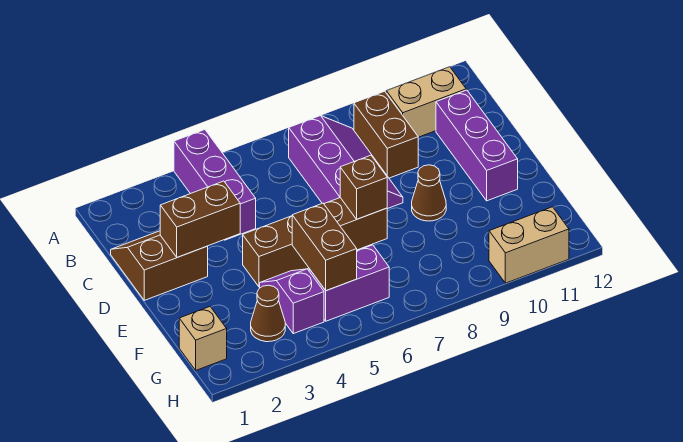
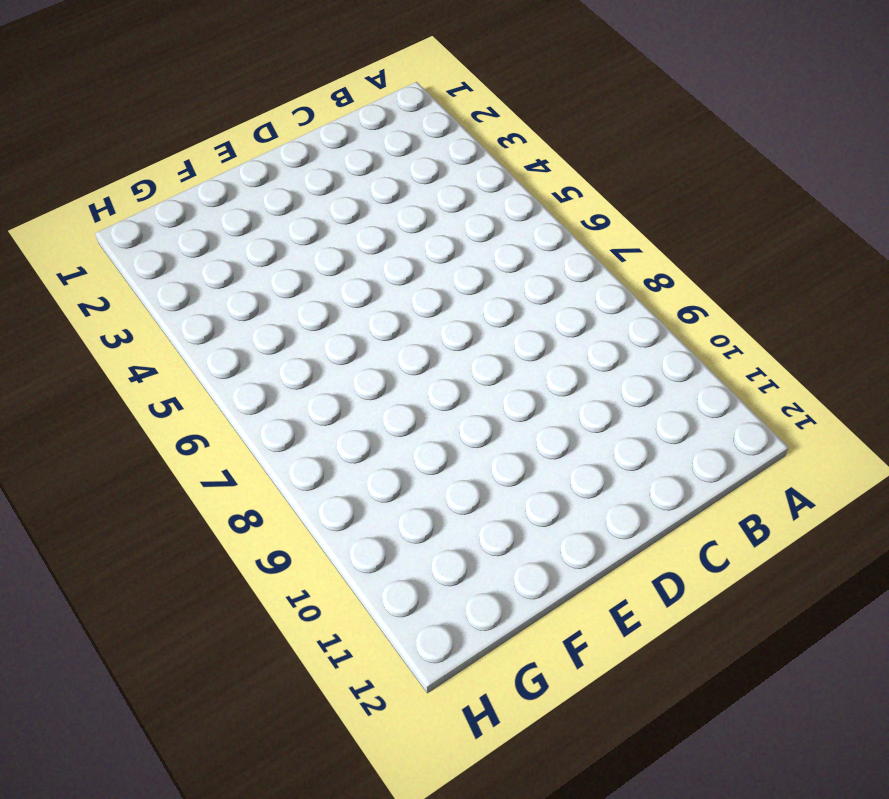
none -> purple 1x3 brick [174,130,256,240]
none -> purple 2x3 slope [289,116,403,209]
none -> brown 1x2 brick [354,91,418,178]

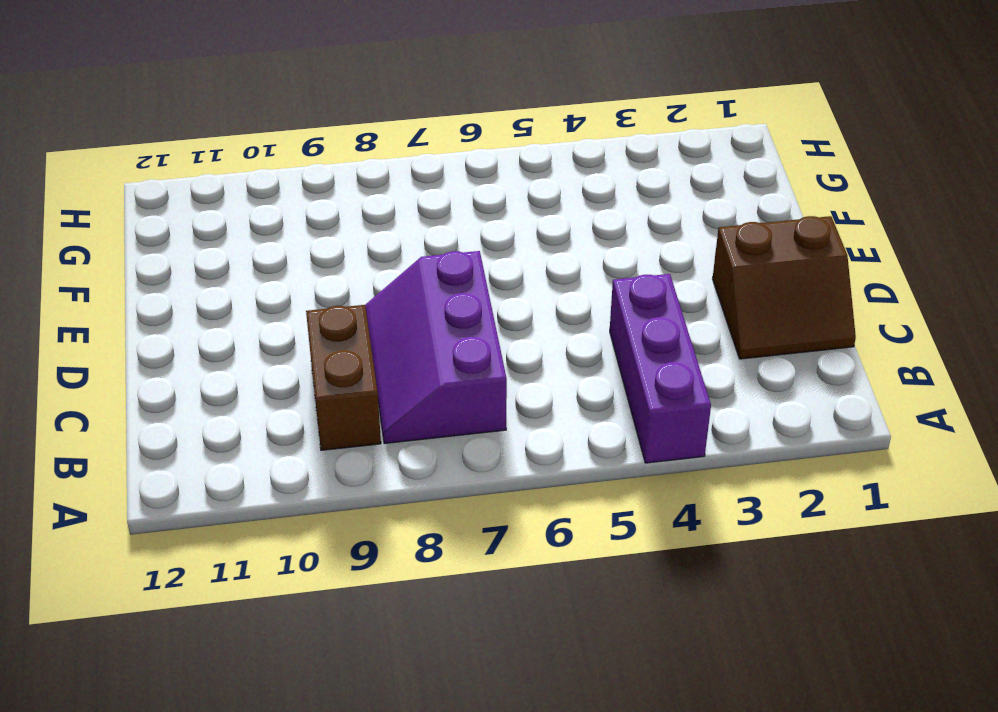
none -> tan 1x2 brick [386,67,466,137]
none -> purple 1x3 brick [436,90,518,201]
none -> brown 1x4 brick [243,198,387,287]

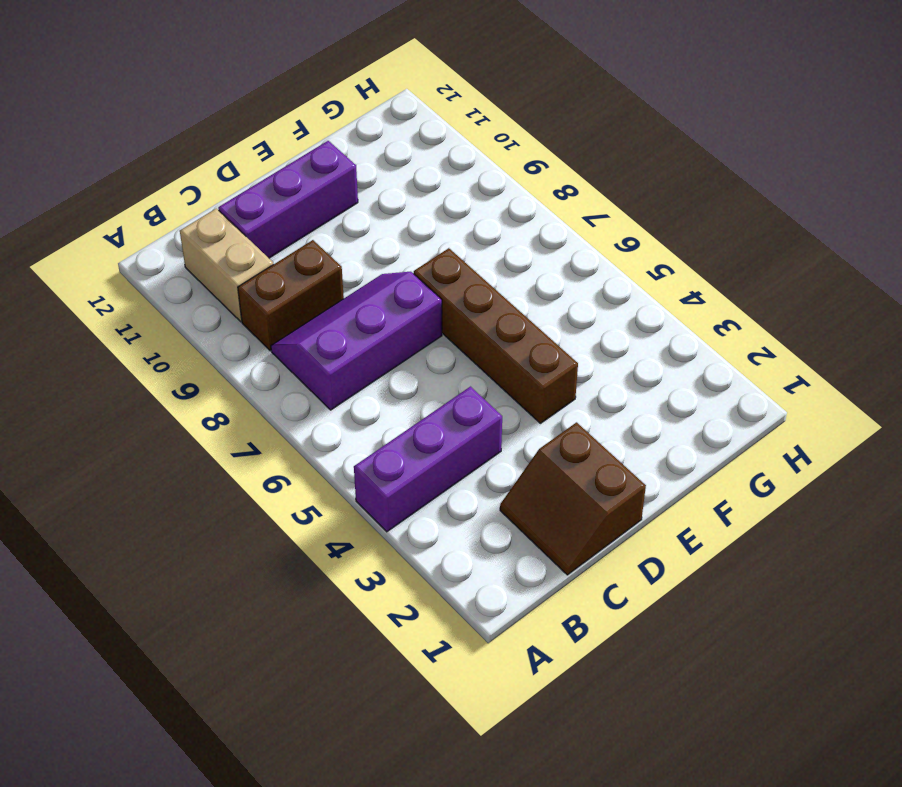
none -> brown 1x1 cone [412,165,446,221]
none -> purple 1x2 slope [260,269,324,334]
none -> tan 1x1 brick [179,307,227,370]

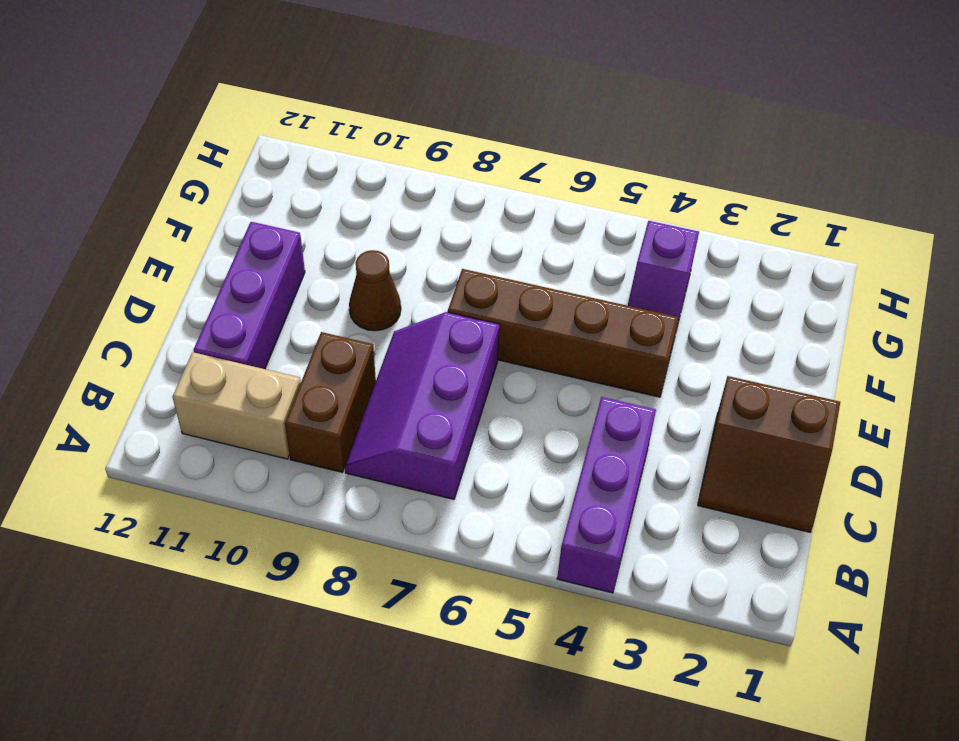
none -> tan 1x1 brick [179,307,227,370]
none -> brown 1x1 cone [251,285,285,342]
none -> purple 1x2 brick [309,245,389,321]

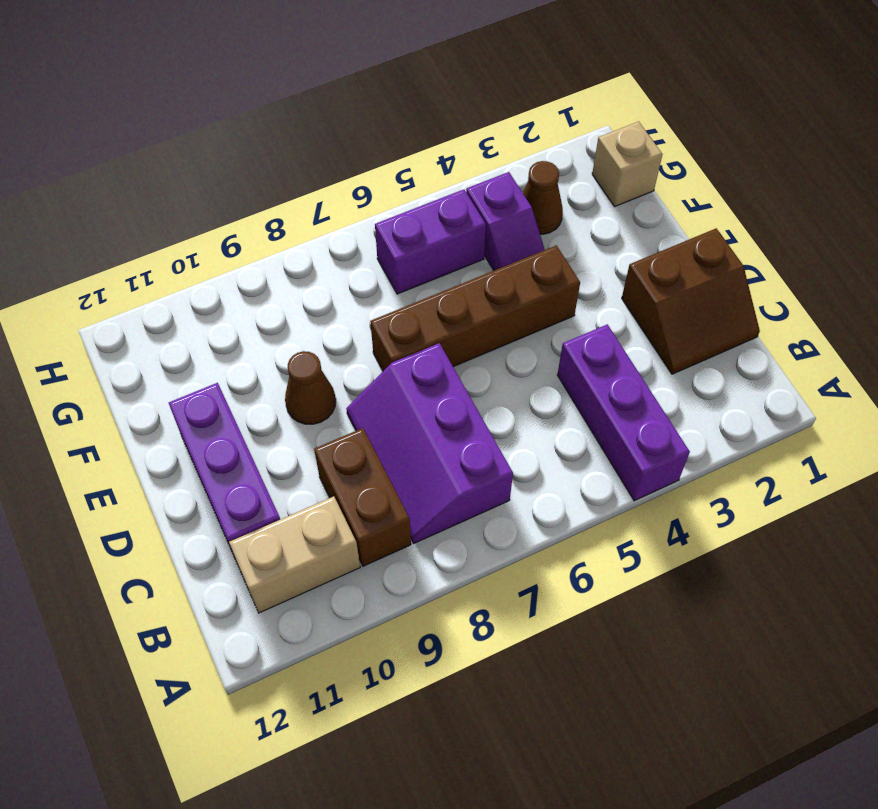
none -> tan 1x2 brick [489,207,569,283]
none -> brown 1x2 brick [160,181,240,257]
none -> brown 1x1 brick [340,155,387,219]

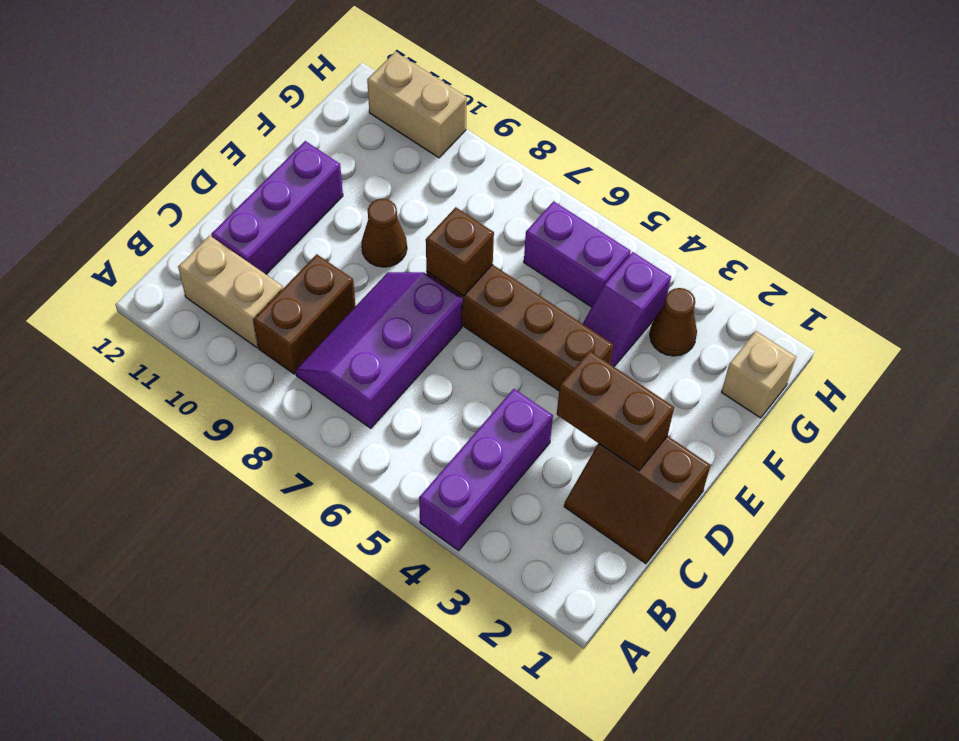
none -> brown 1x2 brick [292,203,357,291]

